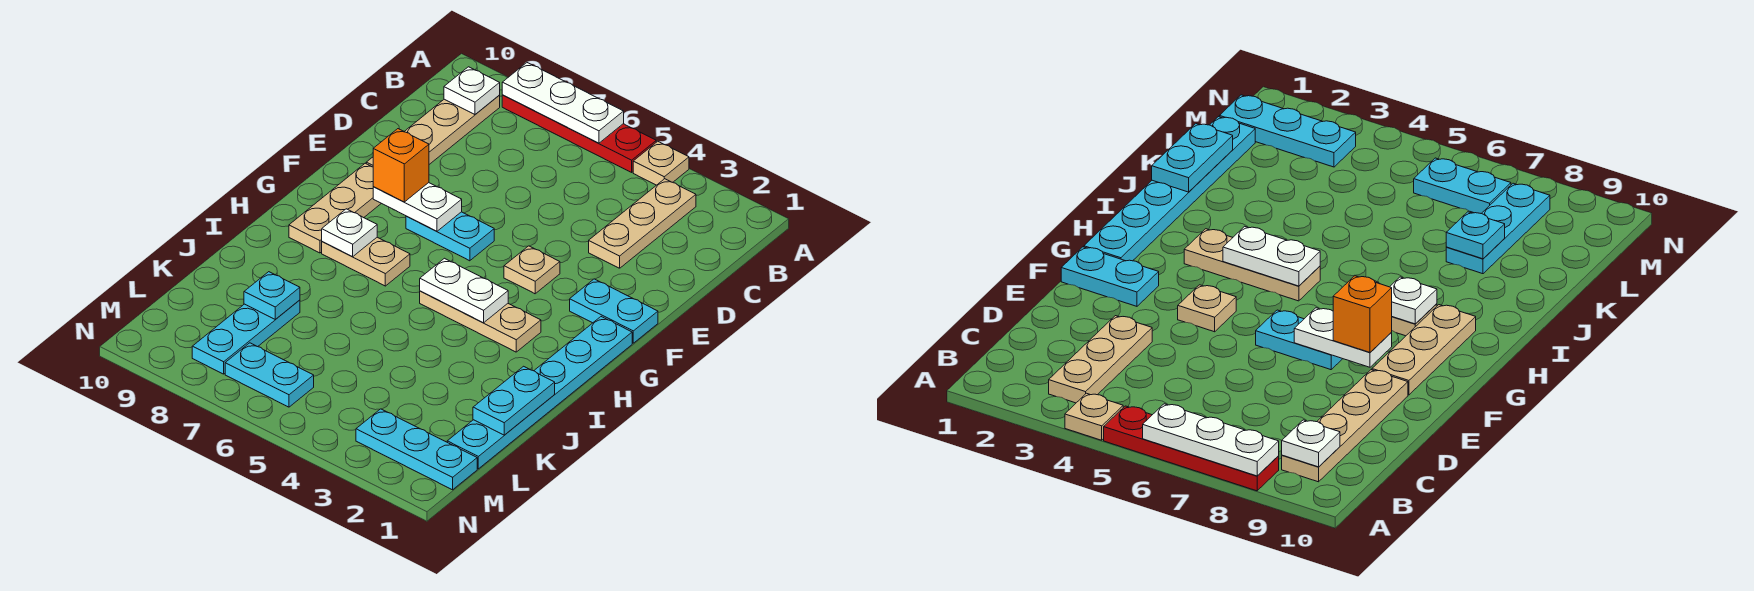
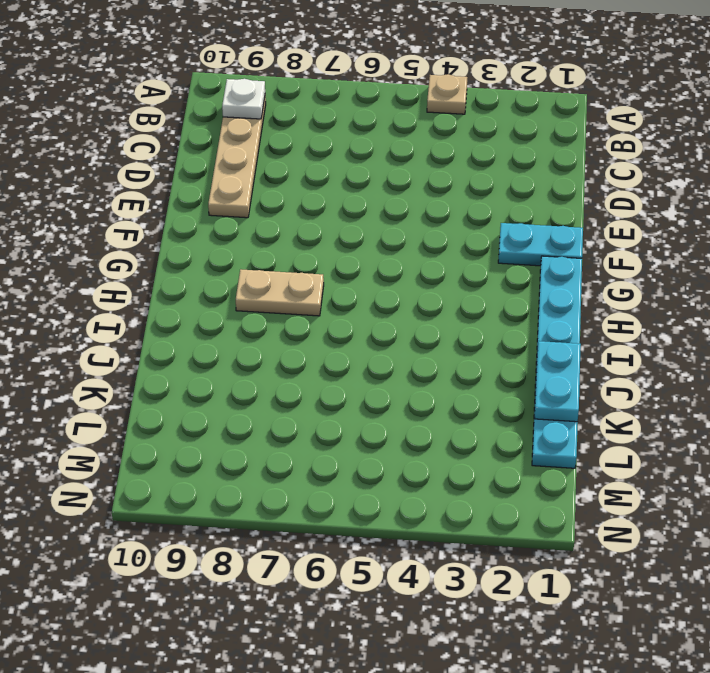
none -> red 1x4 plate [502,95,656,172]
none -> tan 1x3 plate [589,179,696,268]
none -> tan 1x1 plate [504,246,560,294]

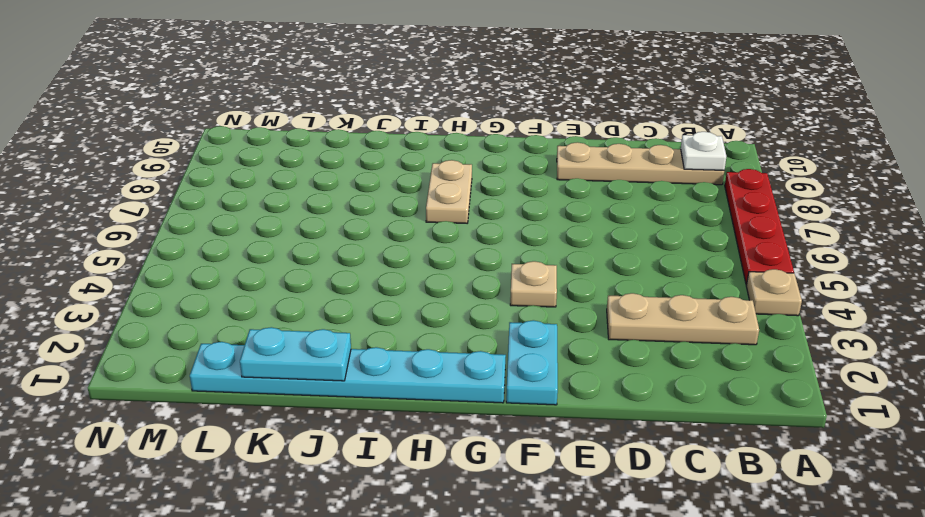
none -> cyan 1x2 plate [406,212,494,261]
none -> tan 1x3 plate [289,163,381,253]
none -> tan 1x3 plate [420,291,541,352]

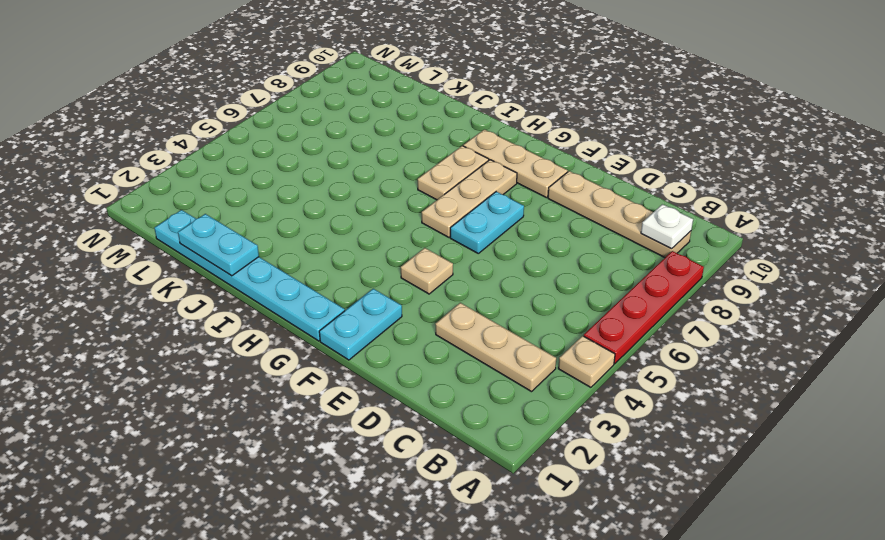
tan 1x3 plate [422,160,517,237] -> tan 1x3 plate moved to [420,291,541,352]
none -> cyan 1x3 plate [192,300,300,374]
none -> cyan 1x3 plate [356,409,477,490]
none -> cyan 1x2 plate [225,343,314,407]

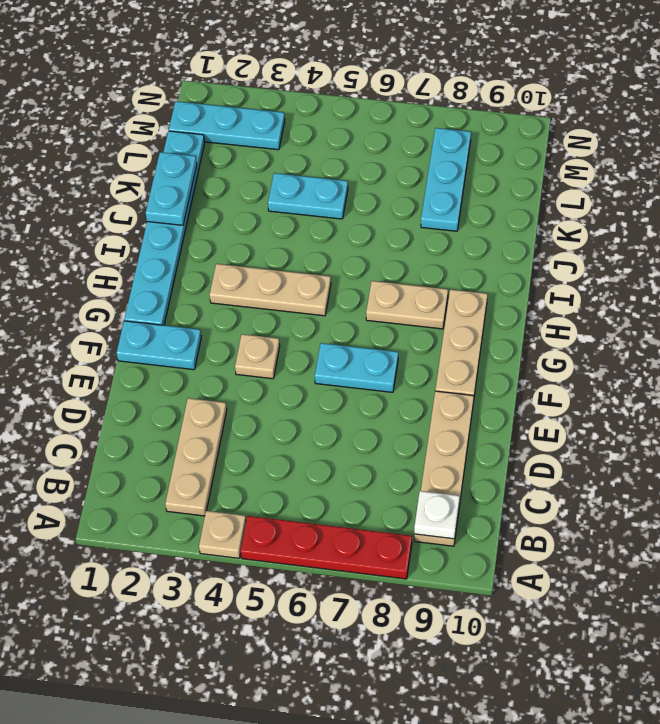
cyan 1x2 plate [268,173,348,219] -> cyan 1x2 plate moved to [225,343,314,407]
none -> white 1x3 plate [502,63,624,143]
none -> white 1x2 plate [373,183,462,231]
none -> white 1x2 plate [420,258,508,323]

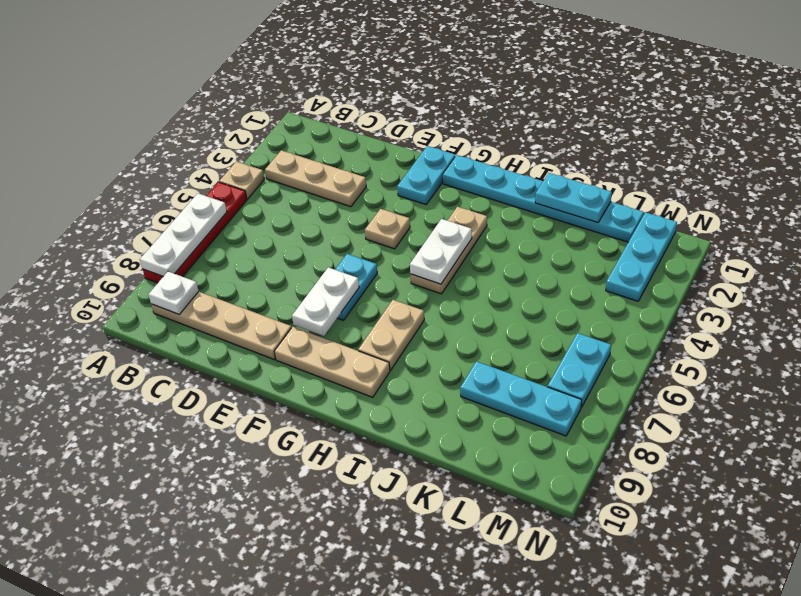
none -> white 1x1 plate [322,209,377,257]
none -> cyan 1x1 plate [244,272,300,319]
none -> orange 1x1 brick [373,129,429,202]

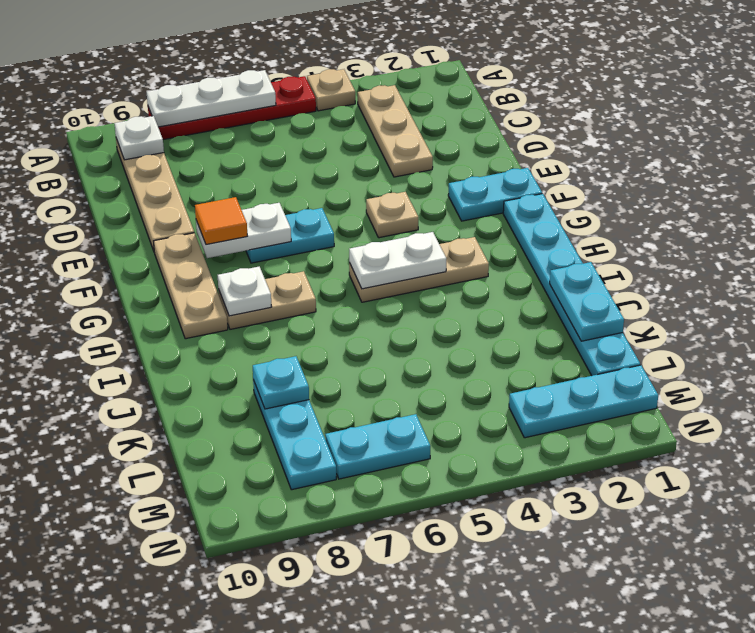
orange 1x1 tile [195,197,247,245] -> orange 1x1 brick [373,129,429,202]

